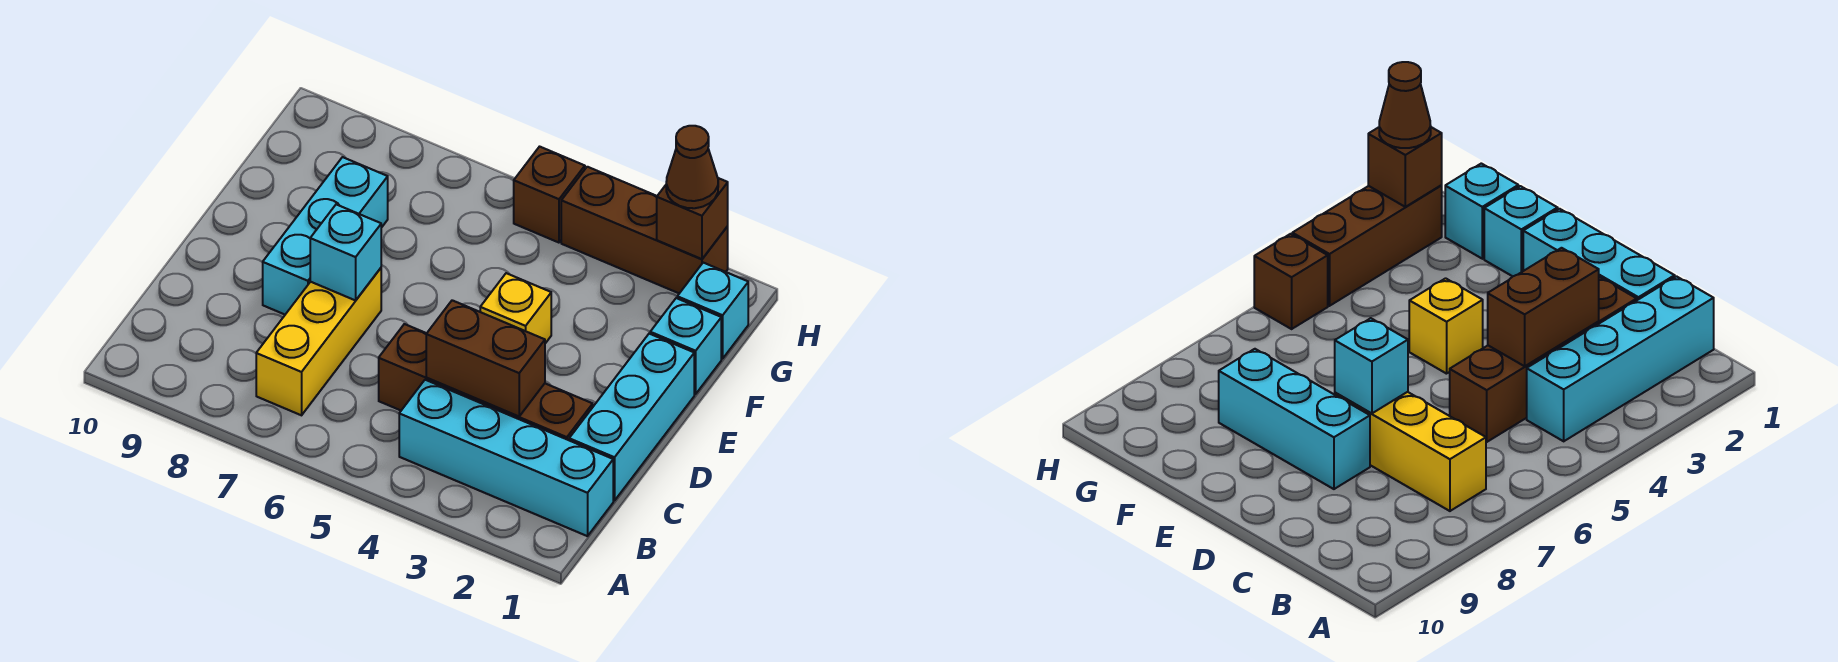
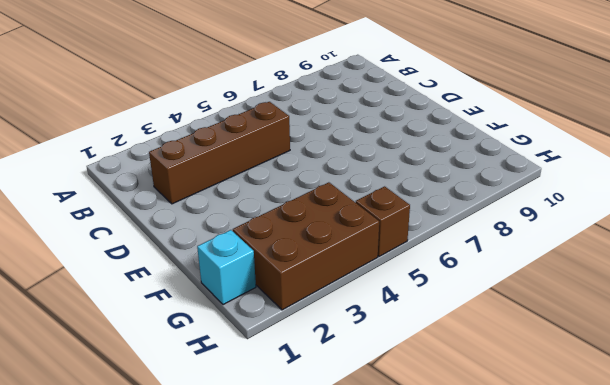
brown 2x3 brick [233,182,379,310] -> brown 1x3 brick [561,167,728,293]
none -> cyan 1x4 brick [399,380,613,536]
none -> yellow 1x3 brick [256,268,381,415]
none -> cyan 1x3 brick [569,334,694,501]

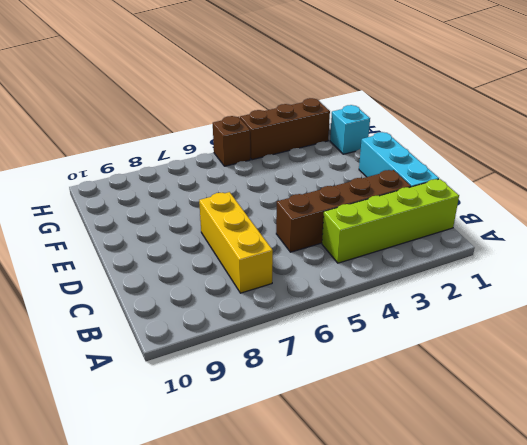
lime 1x4 brick [322,179,459,263] -> cyan 1x4 brick [399,380,613,536]
none -> cyan 1x3 brick [263,157,388,314]
none -> yellow 1x1 brick [480,273,551,343]
none -> cyan 1x1 brick [650,298,721,394]

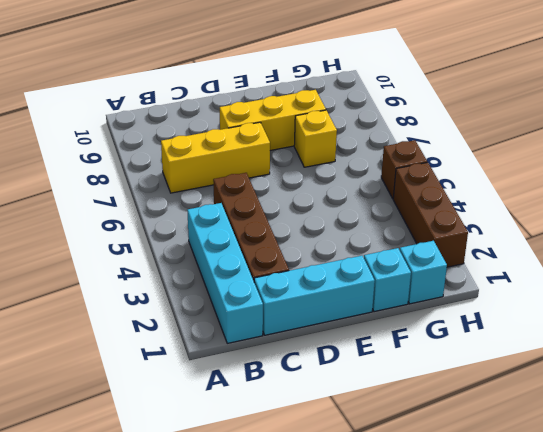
yellow 1x3 brick [220,90,326,151] -> cyan 1x3 brick [263,157,388,314]
yellow 1x1 brick [294,110,337,167] -> yellow 1x1 brick moved to [480,273,551,343]
none -> brown 1x2 brick [426,300,545,417]
none -> cyan 1x1 brick [310,204,381,300]
none -> brown 1x1 brick [657,178,728,259]

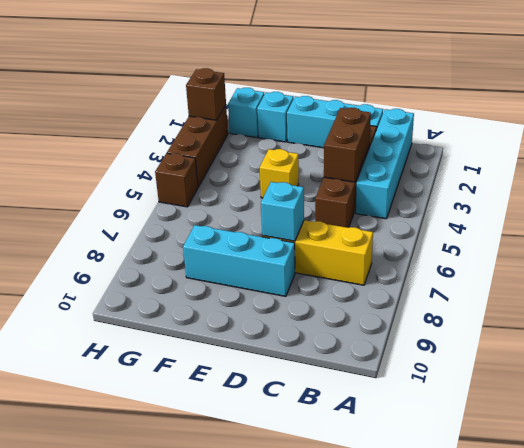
none -> brown 1x1 cone [666,126,718,208]

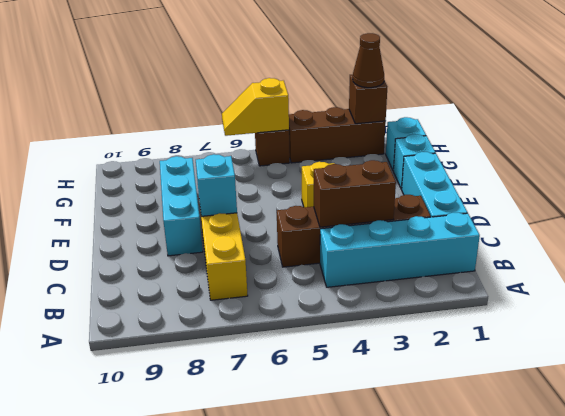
yellow 1x2 slope [222,78,289,136] -> none

